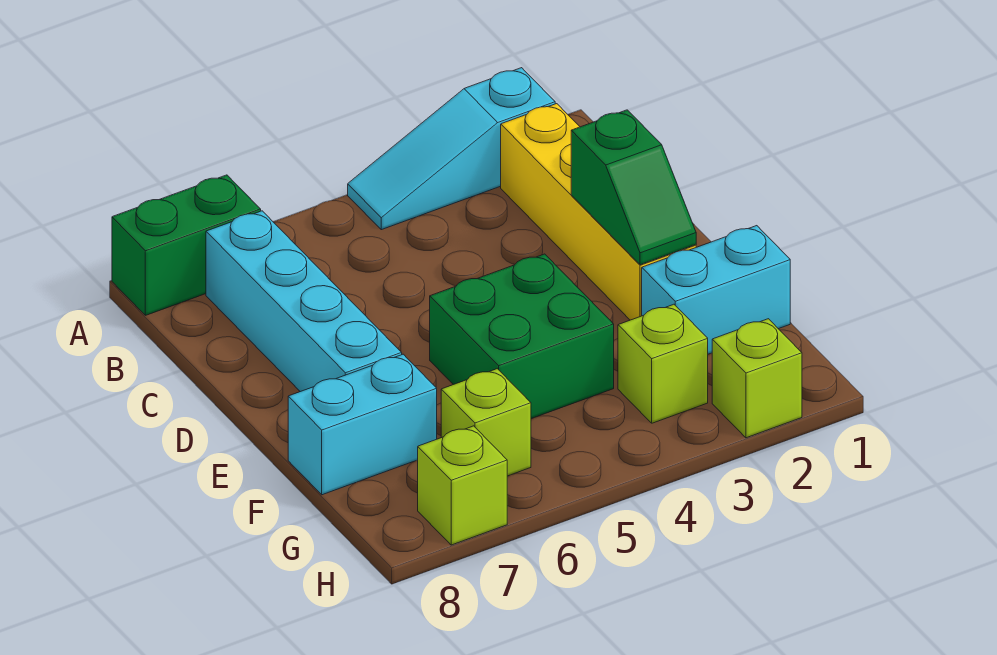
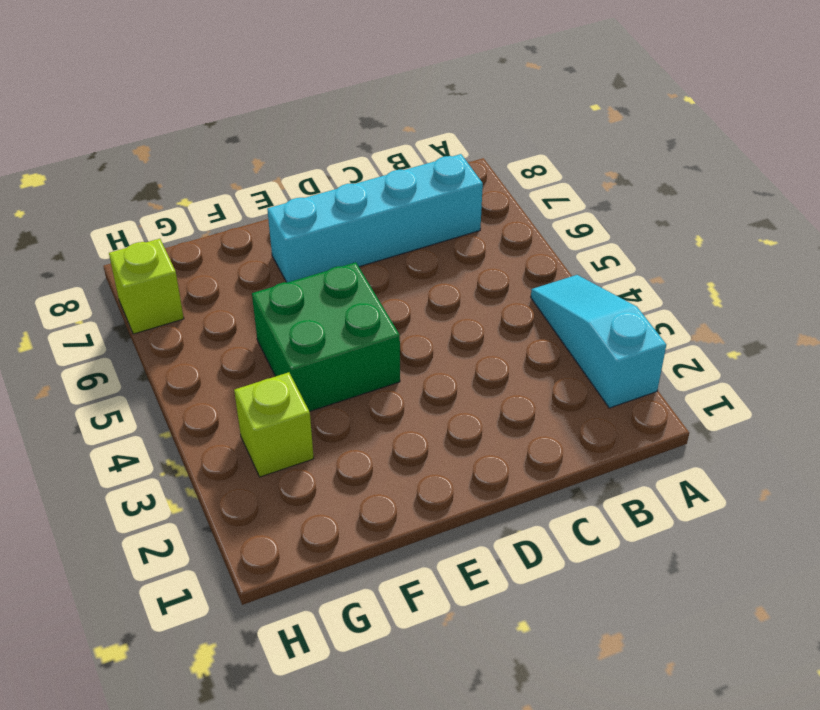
none -> green 1x2 brick [112,175,261,315]
none -> yellow 1x4 brick [501,104,696,320]
none -> cyan 1x2 brick [642,226,790,354]

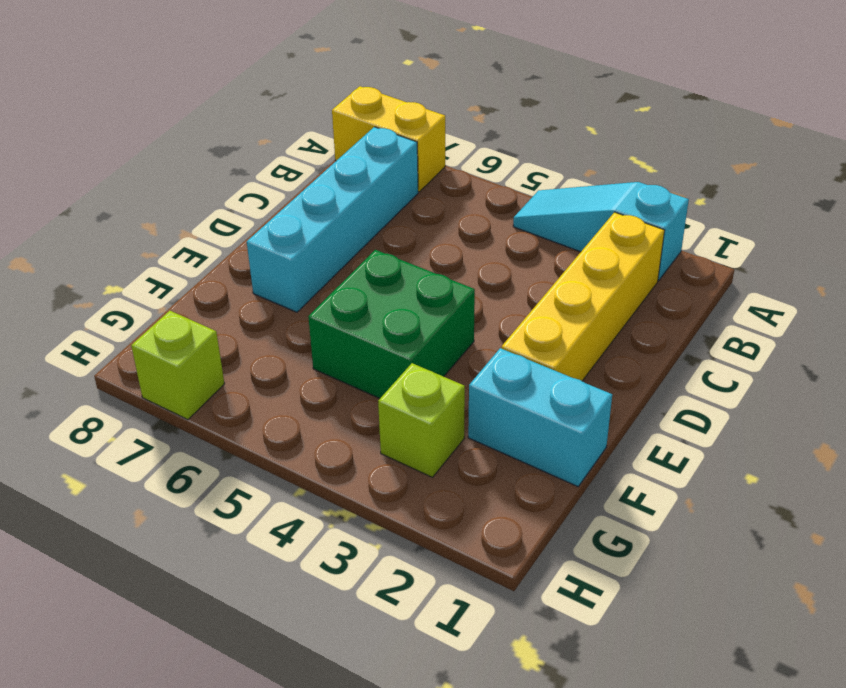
yellow 1x2 brick [332,86,445,192] -> green 1x2 brick [112,175,261,315]
none -> cyan 1x2 brick [288,354,437,495]
none -> lime 1x1 brick [441,369,531,476]
none -> lime 1x1 brick [712,319,802,438]

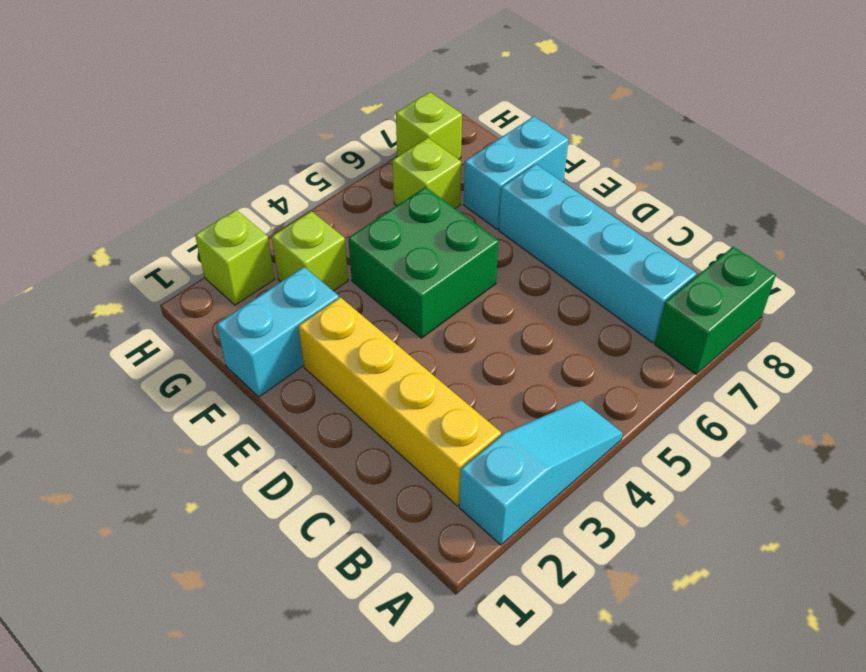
none -> green 1x2 slope [571,110,696,265]

